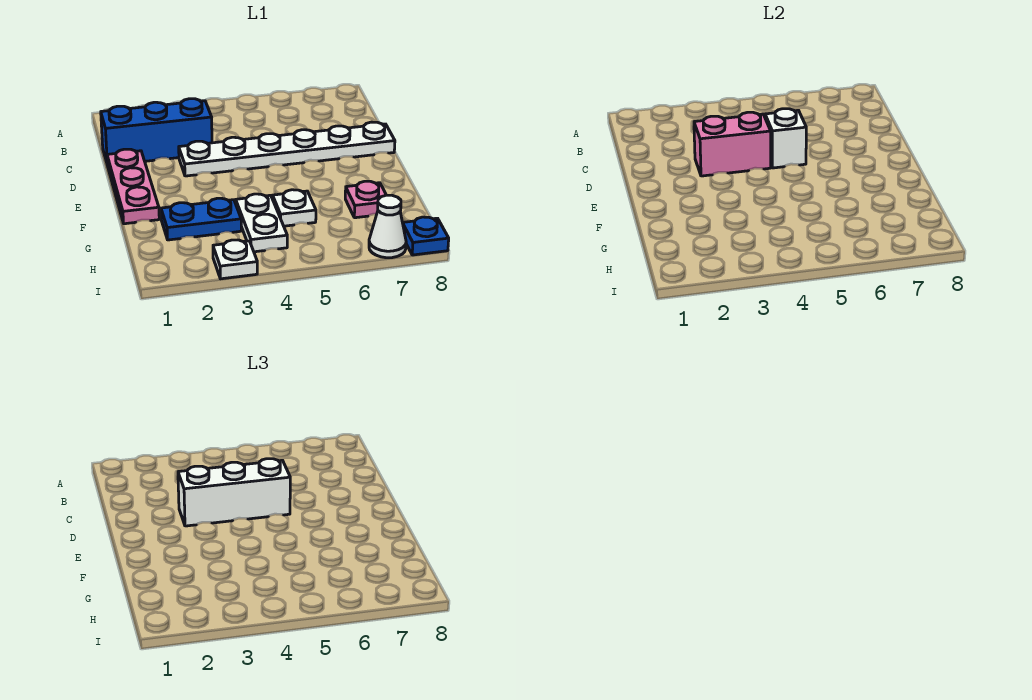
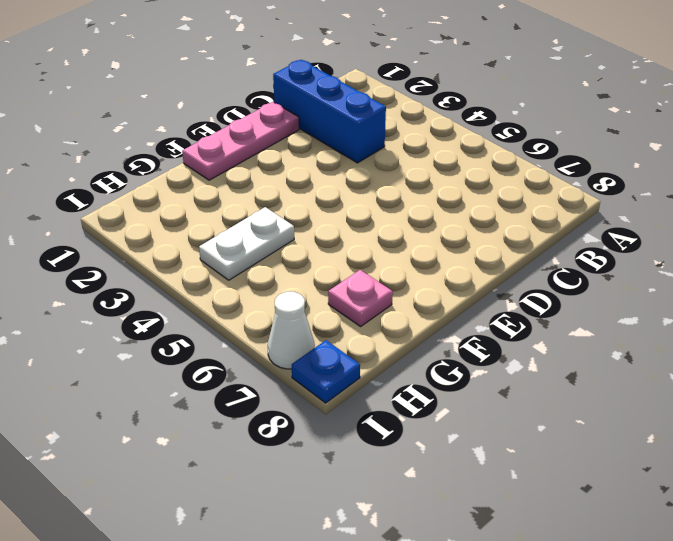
none -> white 1x6 plate [179,122,395,176]
none -> blue 1x2 plate [161,198,241,240]
none -> white 1x1 plate [273,190,316,226]

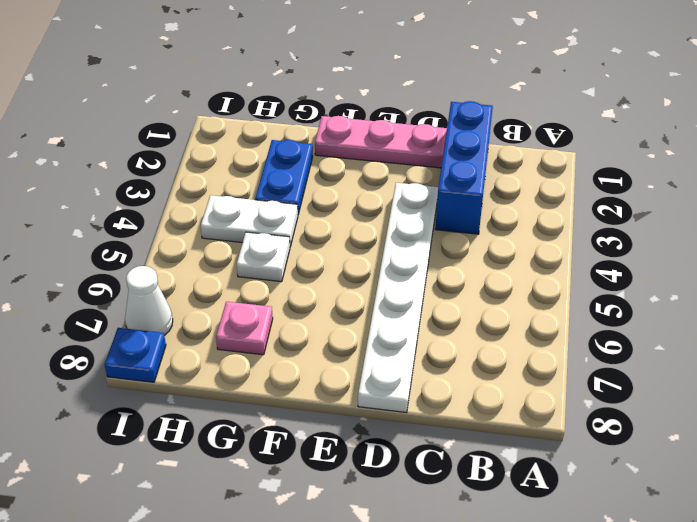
none -> white 1x1 plate [213,240,257,279]
none -> pink 1x2 brick [694,112,771,176]
none -> white 1x1 brick [765,109,806,168]

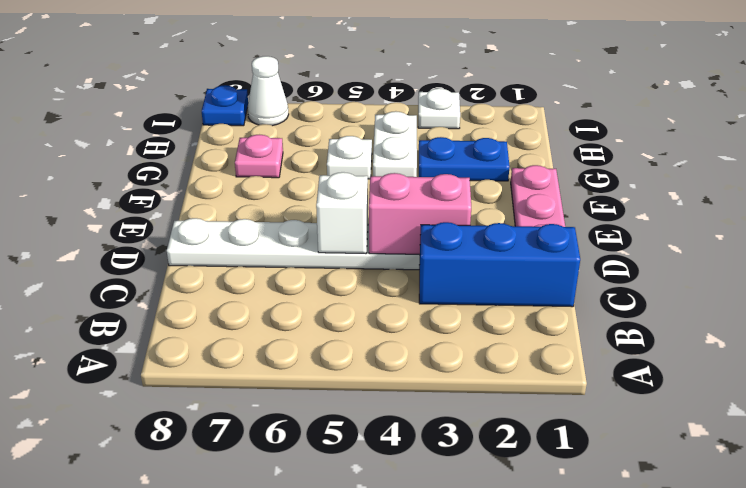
none -> white 1x3 brick [178,459,290,526]

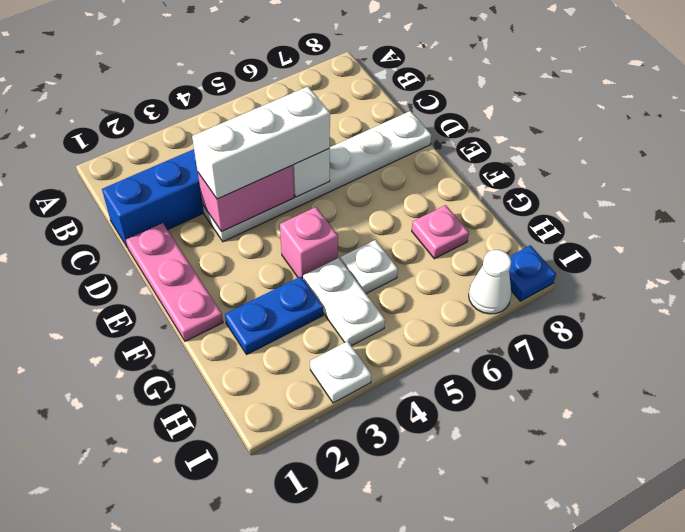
pink 1x1 brick [280,207,338,278] -> none

